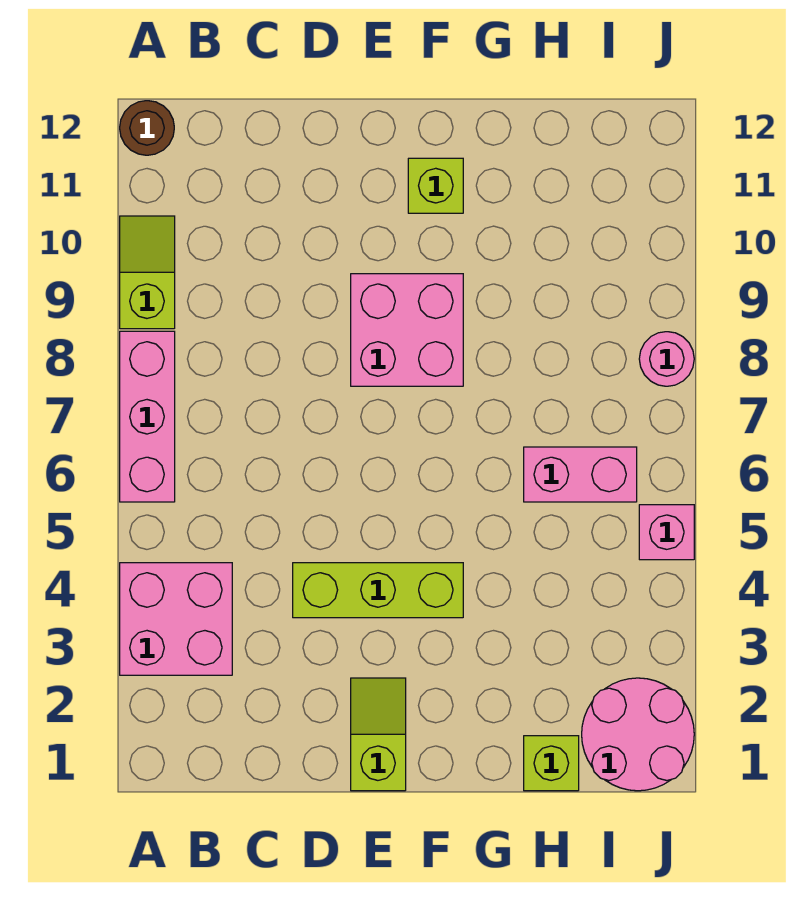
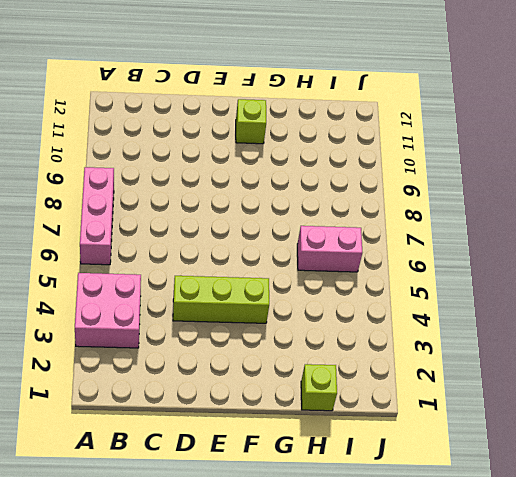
none -> lime 1x2 slope [120,216,175,329]
none -> brown 1x1 round brick [120,101,174,155]
none -> lime 1x2 slope [351,678,406,791]

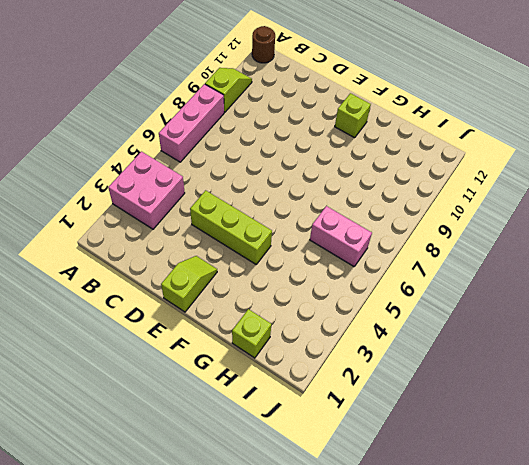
none -> pink 2x2 brick [351,274,463,386]
none -> pink 2x2 round brick [582,678,694,791]
none -> pink 1x1 brick [639,505,694,560]

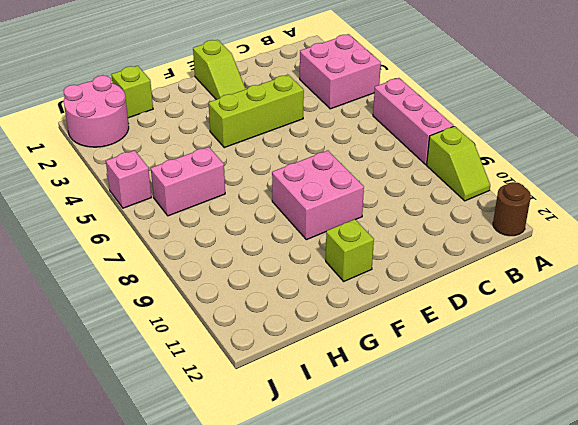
none -> pink 1x1 round brick [639,332,694,386]

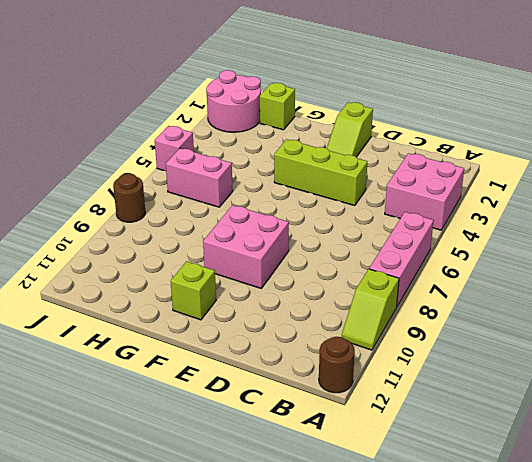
brown 1x1 round brick [113,173,145,222] -> pink 1x1 round brick [639,332,694,386]

